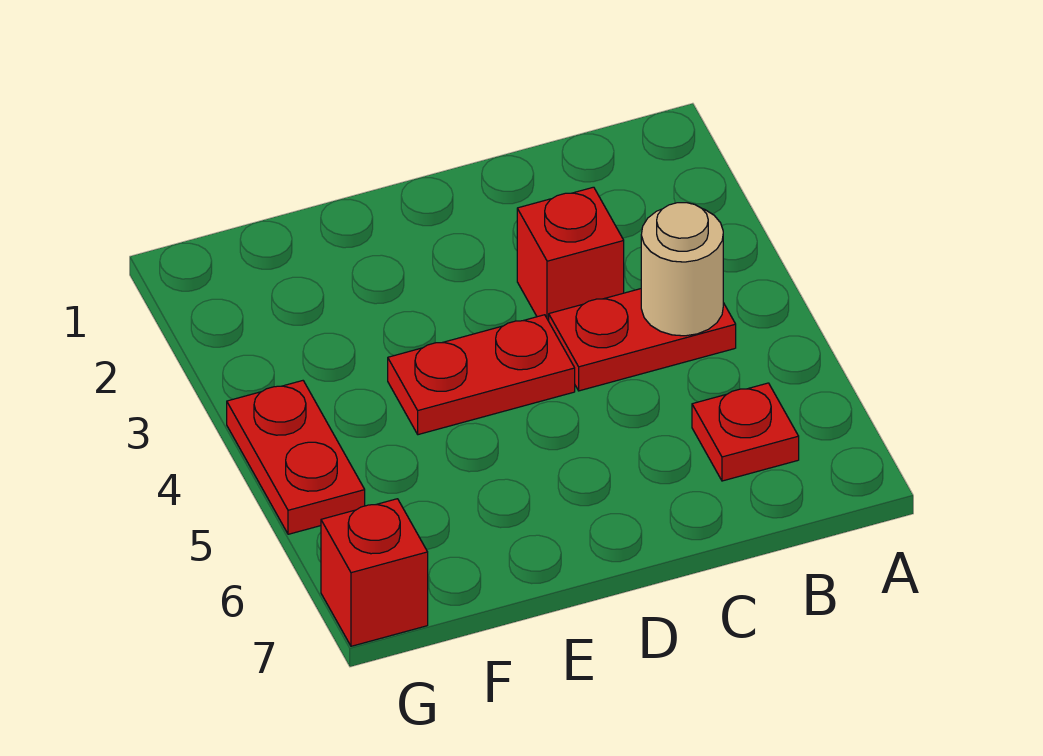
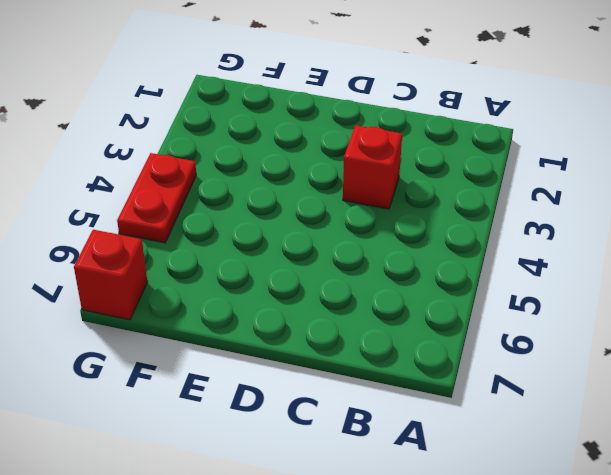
none -> red 1x2 plate [549,289,736,391]
none -> red 1x1 plate [692,383,799,481]

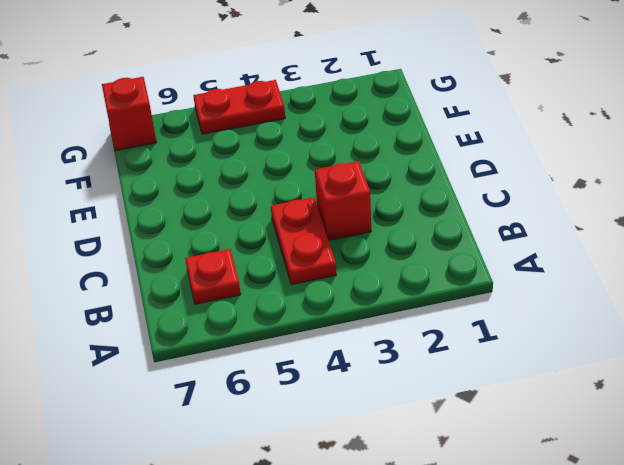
none -> red 1x2 plate [388,315,575,435]
none -> tan 1x1 round brick [641,203,723,336]

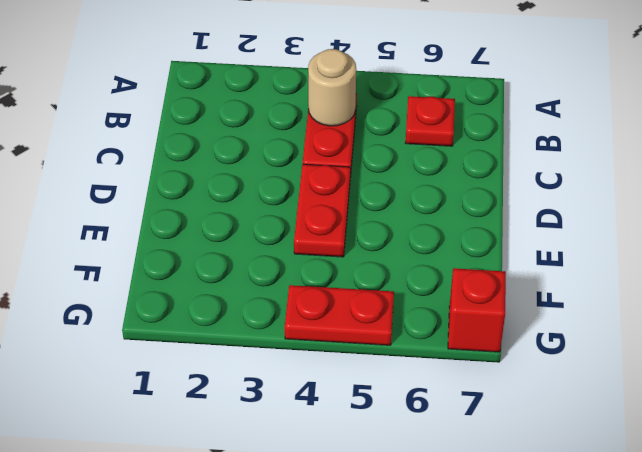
none -> red 1x1 brick [517,187,624,321]

